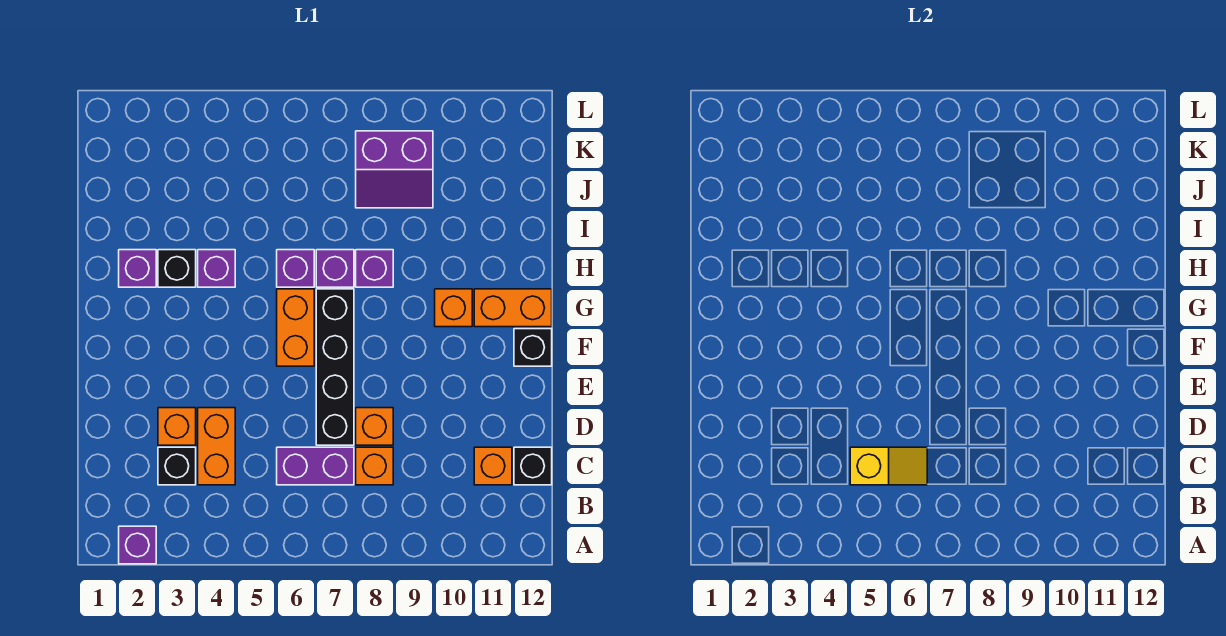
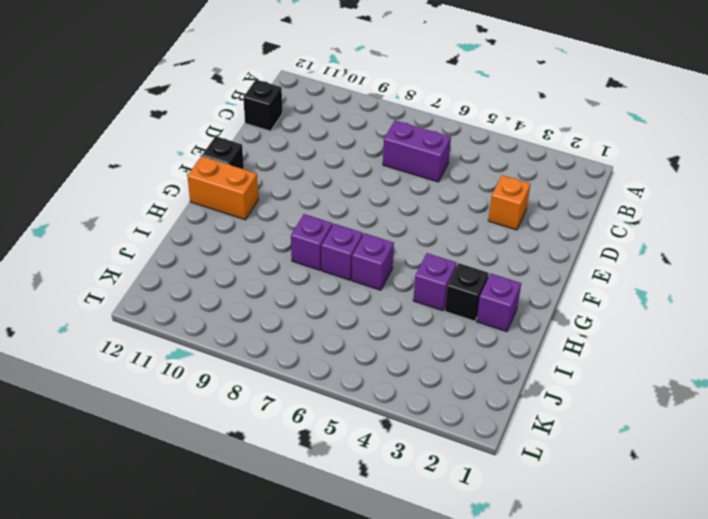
none -> purple 1x1 brick [119,526,156,564]
none -> black 1x1 brick [158,447,196,485]
none -> orange 1x2 brick [198,408,235,485]

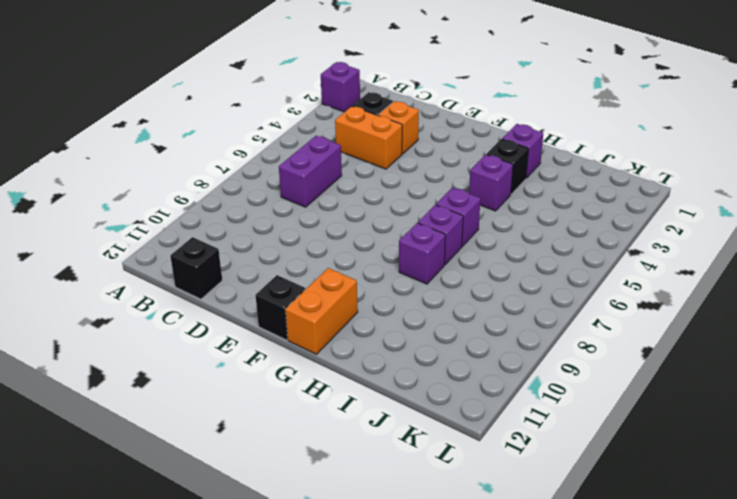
none -> orange 1x1 brick [356,447,393,485]
none -> orange 1x1 brick [474,447,512,485]
none -> black 1x4 brick [316,289,354,445]

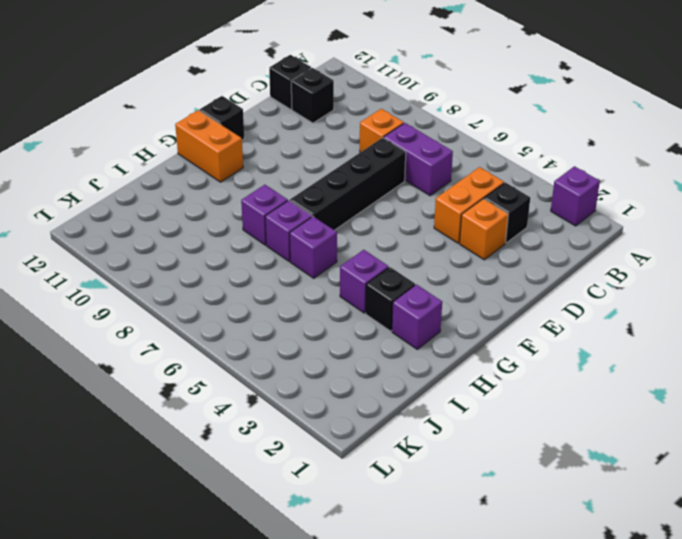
black 1x1 brick [291,68,334,123] -> orange 1x1 brick [474,447,512,485]
none -> orange 1x1 brick [356,408,393,445]
none -> orange 1x2 brick [277,289,314,366]
none -> orange 1x1 brick [435,289,472,327]

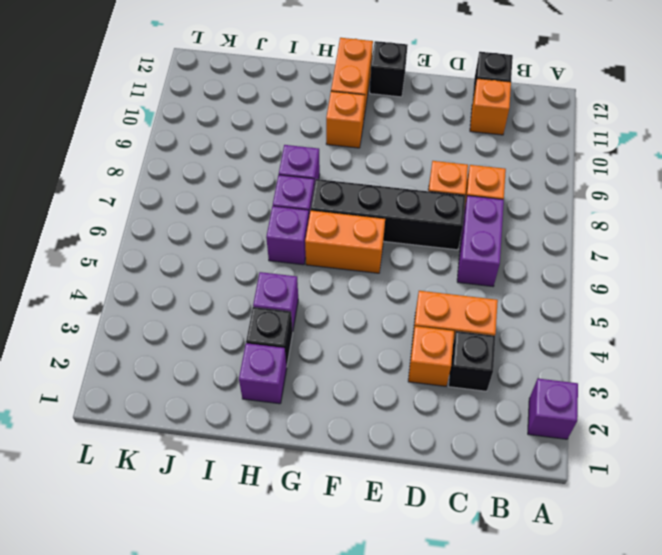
none -> purple 2x2 slope [356,131,433,208]
none -> yellow 1x2 slope [850,447,927,485]

